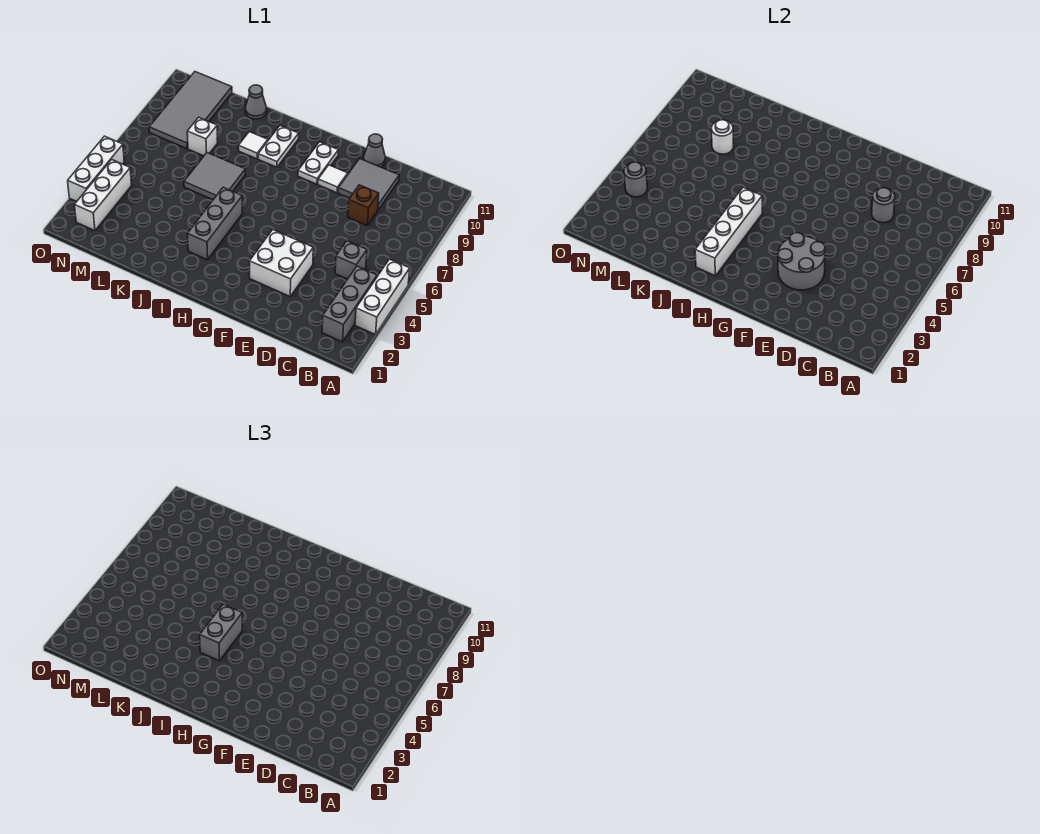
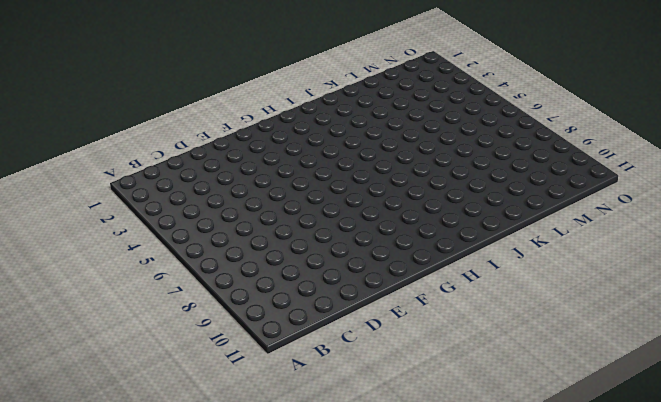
none -> white 1x3 brick [355,259,410,335]
none -> grey 1x3 brick [322,266,377,342]
none -> grey 1x1 brick [335,241,367,279]

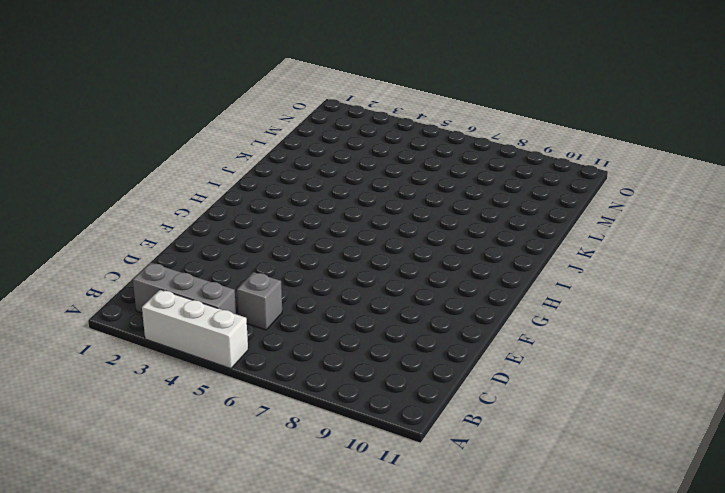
none -> brown 1x1 brick [348,185,379,225]
none -> grey 2x2 tile [338,159,399,210]
none -> white 2x2 brick [250,230,313,296]

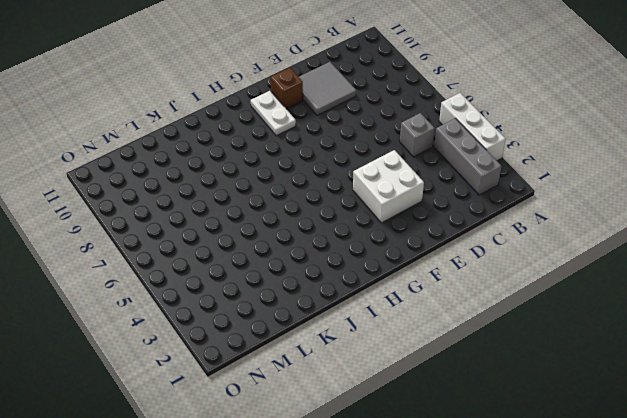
brown 1x1 brick [271,68,303,109] -> brown 1x1 brick moved to [348,185,379,225]
none -> grey 1x1 cone [364,134,385,167]
none -> white 1x1 tile [318,165,348,193]
none -> grey 1x3 brick [188,187,242,260]

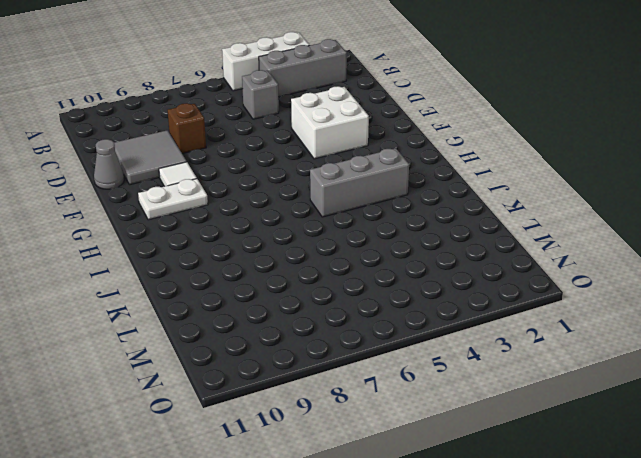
none -> white 1x2 plate [258,126,299,167]
none -> grey 2x2 tile [184,153,245,200]
none -> white 1x1 tile [238,132,268,159]

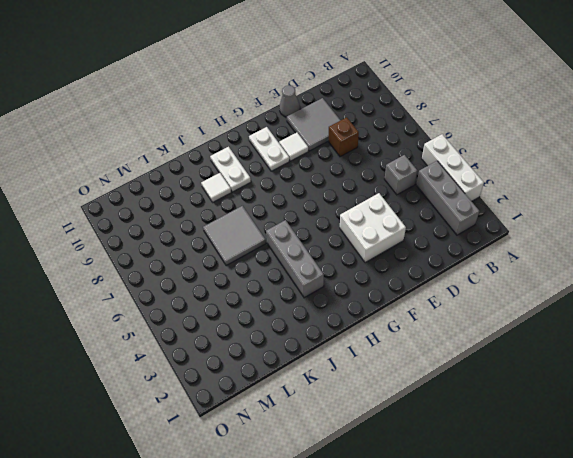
none -> grey 1x1 cone [245,85,266,119]
none -> white 1x1 brick [187,117,218,156]
none -> grey 2x4 tile [149,72,232,149]

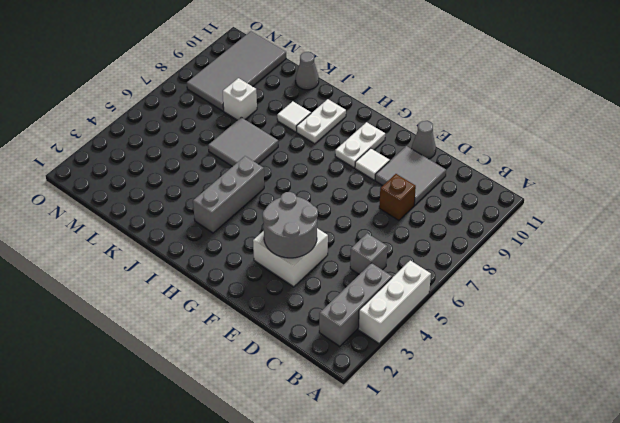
none -> white 1x3 brick [75,160,132,231]
none -> white 1x3 brick [68,136,124,201]
none -> grey 1x1 round brick [872,188,895,223]

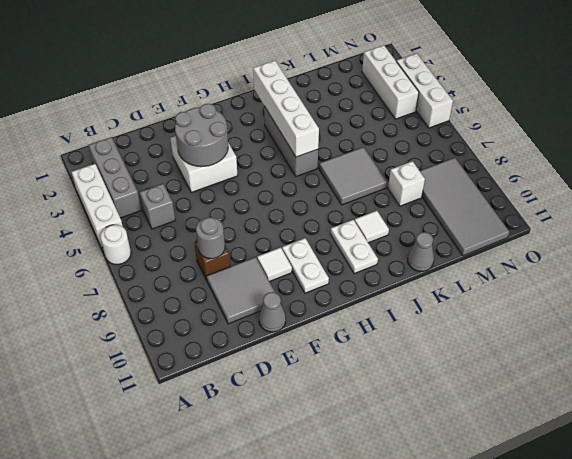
white 1x1 round brick [100,225,131,264] -> white 1x1 round brick moved to [711,120,734,154]
none -> grey 1x1 round brick [624,162,647,197]
none -> grey 1x2 brick [200,604,242,661]

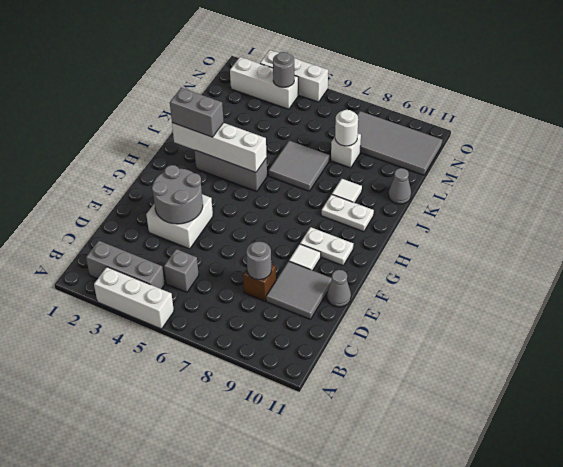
grey 1x2 brick [170,88,224,137] -> grey 1x2 brick moved to [200,604,242,661]

